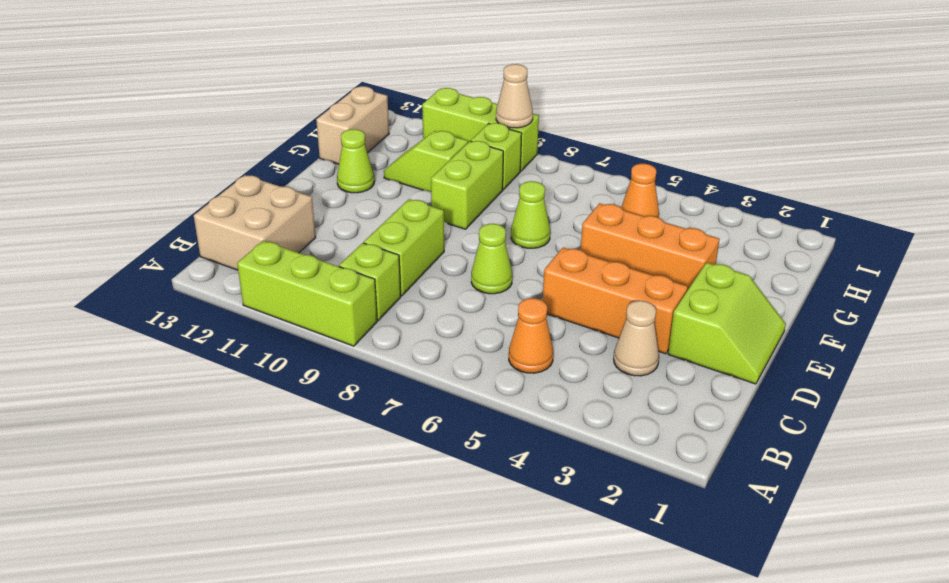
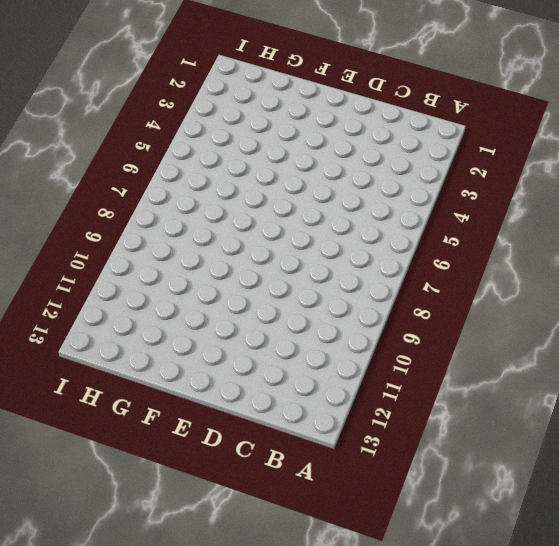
none -> lime 1x3 brick [237,241,377,346]
none -> orange 1x1 cone [509,298,553,373]
none -> lime 1x1 brick [339,243,401,320]

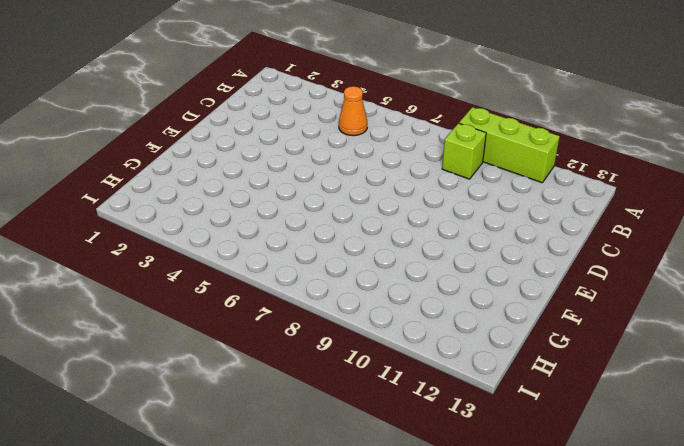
none -> tan 2x2 brick [194,175,316,270]
none -> tan 1x1 cone [614,301,659,376]
none -> lime 1x2 brick [364,199,444,296]

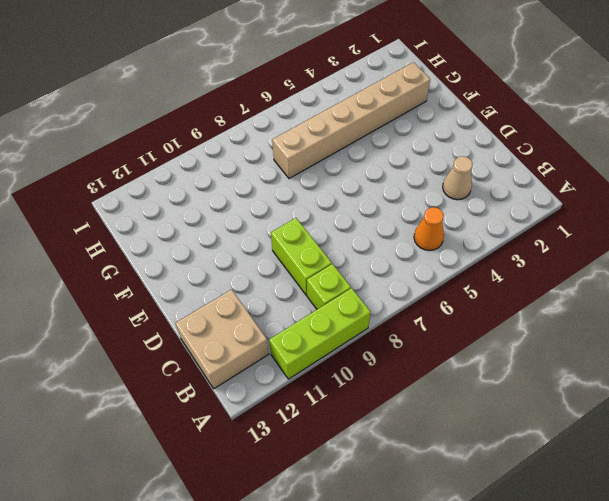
tan 1x6 brick [272,62,430,179] -> none
none -> lime 2x2 slope [668,263,786,384]
none -> orange 1x3 brick [543,247,688,354]
none -> lime 1x1 cone [471,224,512,294]

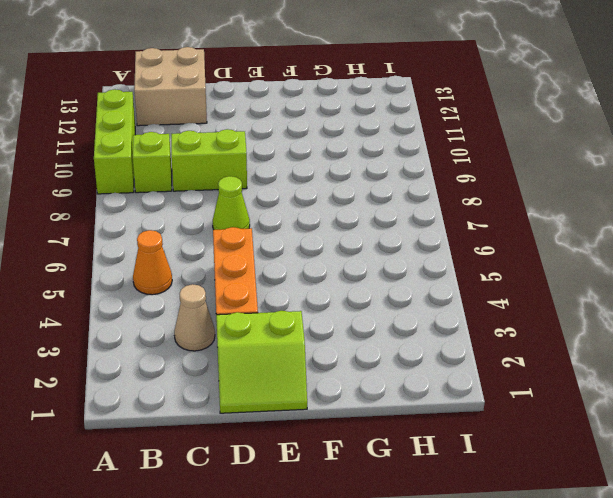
none -> orange 1x3 brick [581,203,720,290]
none -> lime 1x1 cone [511,181,550,248]
none -> lime 1x2 brick [431,141,503,229]

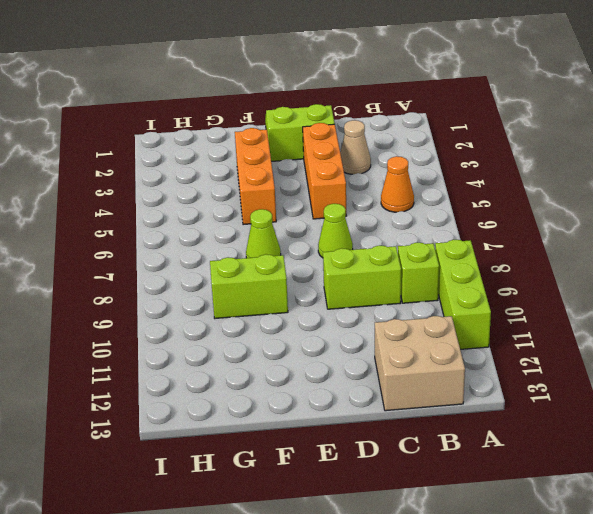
none -> lime 1x1 cone [337,129,375,193]
none -> lime 1x2 slope [384,131,468,192]
none -> tan 1x2 brick [316,86,389,164]

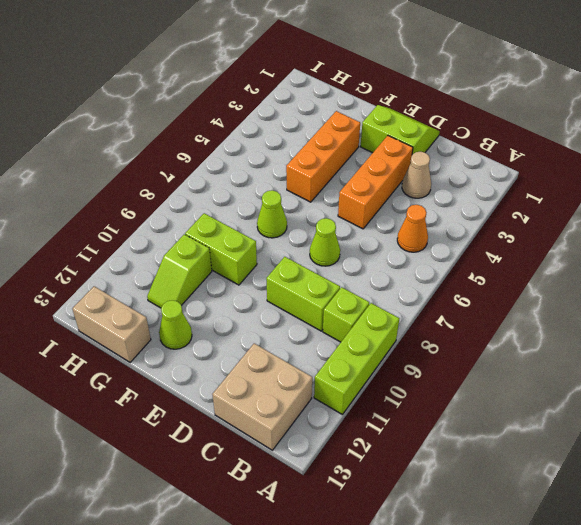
none -> orange 1x1 cone [621,164,659,218]
none -> lime 1x1 brick [471,123,522,190]
none -> lime 1x3 brick [422,88,539,171]

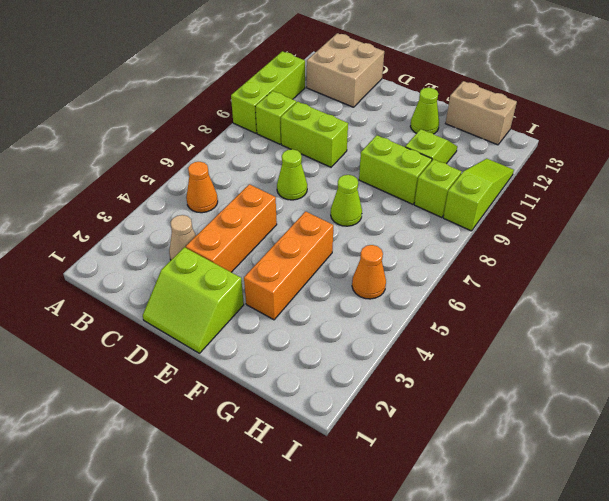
lime 1x3 slope [443,159,514,231] -> lime 1x3 brick [422,88,539,171]
none -> tan 1x1 cone [496,64,533,128]

